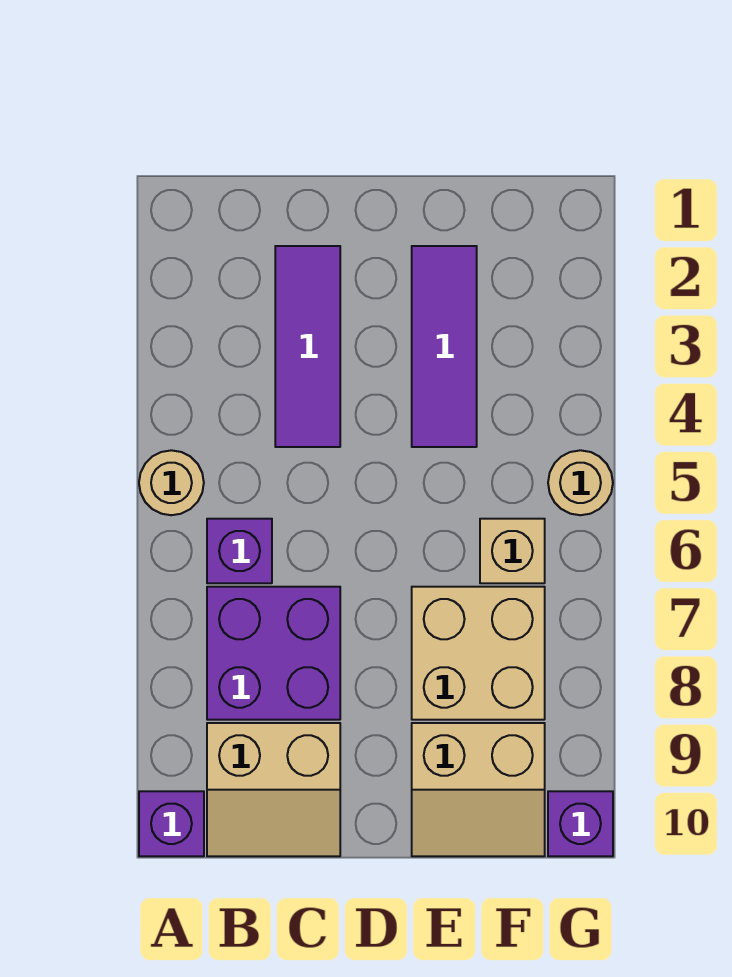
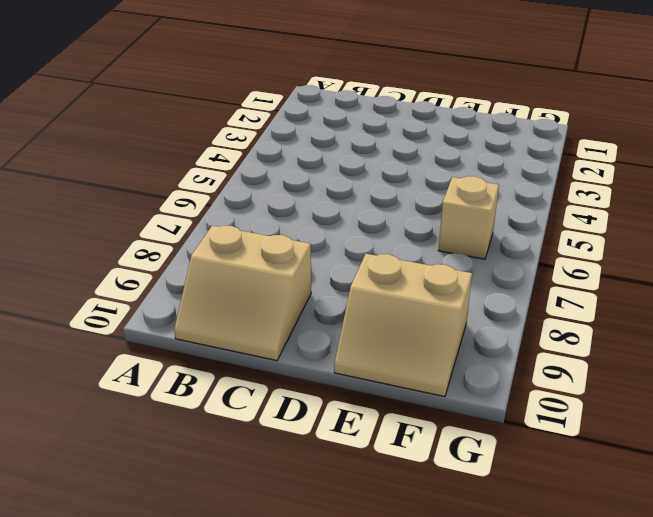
none -> tan 1x1 round brick [139,450,204,515]
none -> purple 1x1 brick [139,791,204,856]
none -> purple 1x1 brick [207,519,272,583]

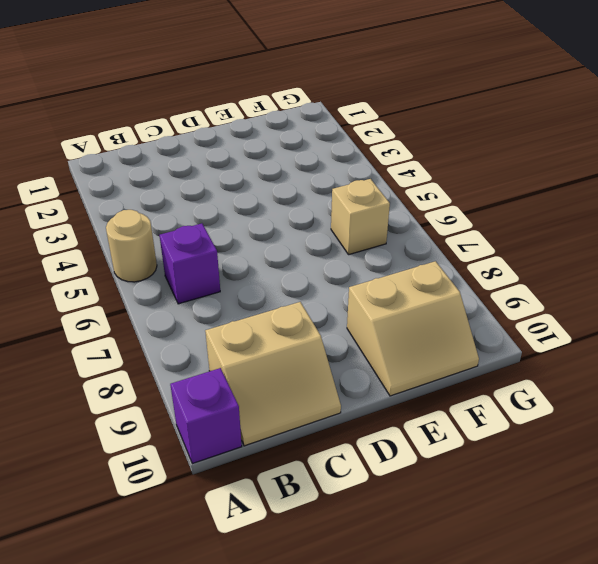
none -> purple 2x2 brick [207,587,340,720]
none -> purple 1x3 tile [275,246,340,447]
none -> purple 1x3 tile [412,246,477,447]

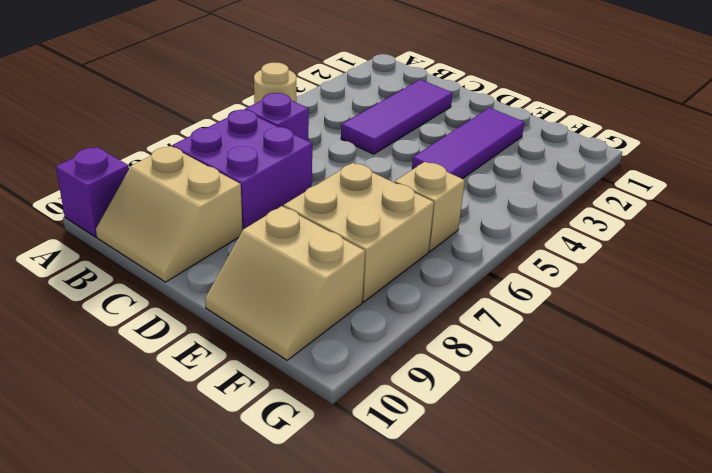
none -> tan 1x1 round brick [548,450,613,515]
none -> purple 1x1 brick [548,791,613,856]

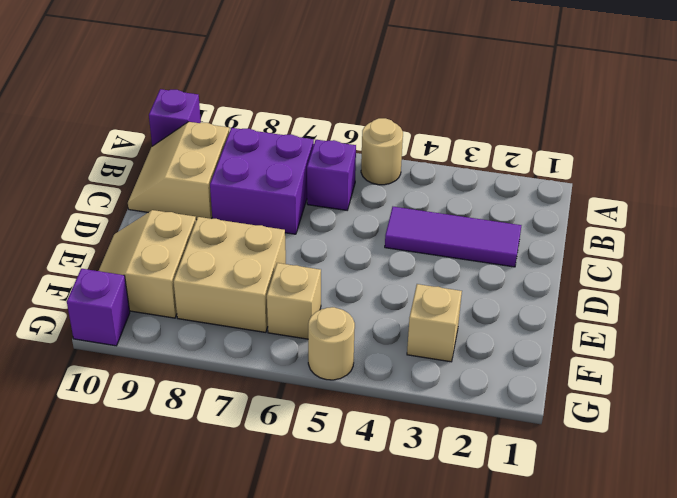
tan 1x1 brick [407,284,462,362] -> none
none -> purple 1x3 tile [412,246,477,447]

